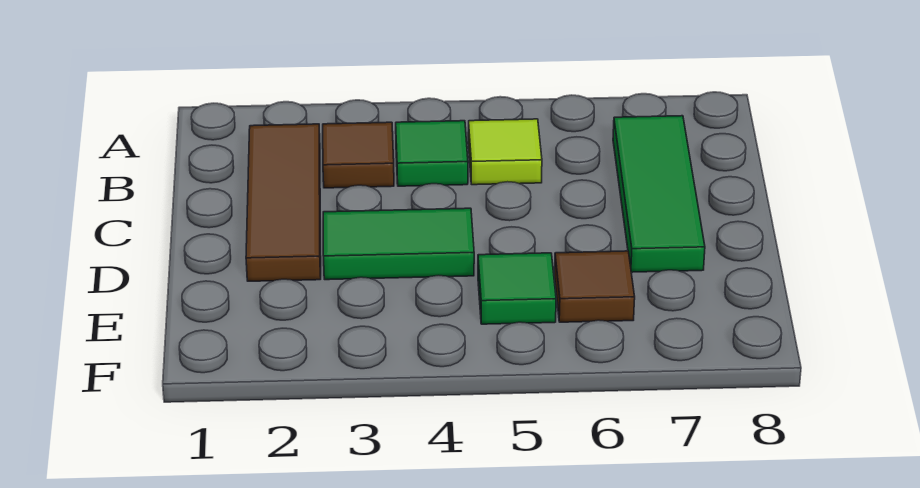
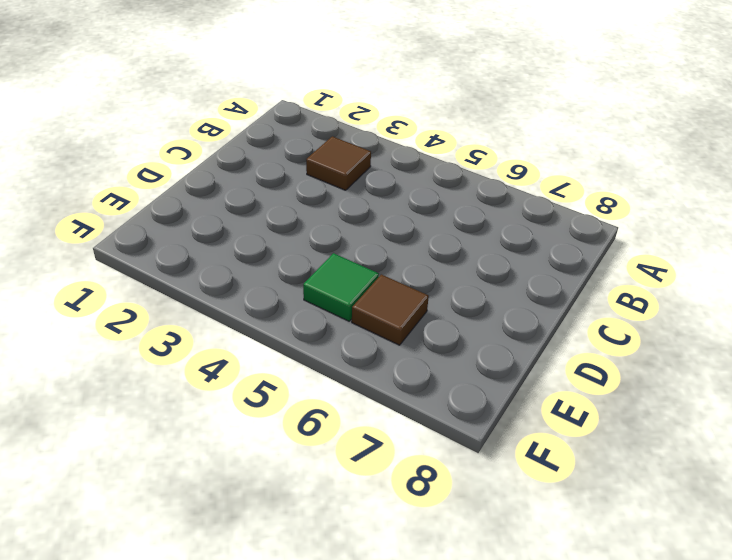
none -> brown 1x3 tile [246,124,321,281]
none -> green 1x1 tile [396,121,468,186]

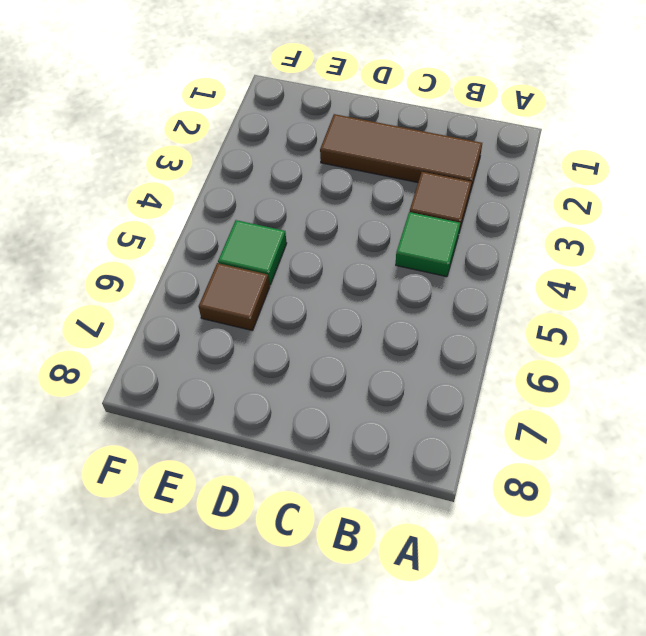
none -> lime 1x1 tile [468,119,542,185]
none -> green 1x3 tile [613,116,705,272]

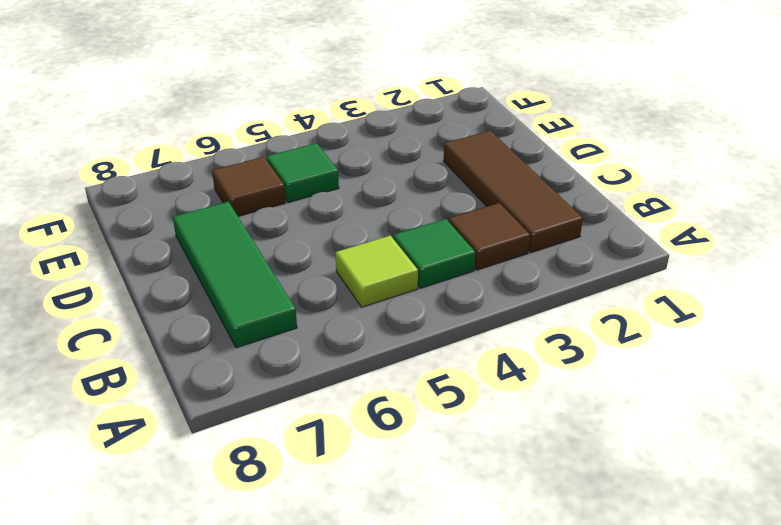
none -> green 1x2 tile [323,208,474,280]

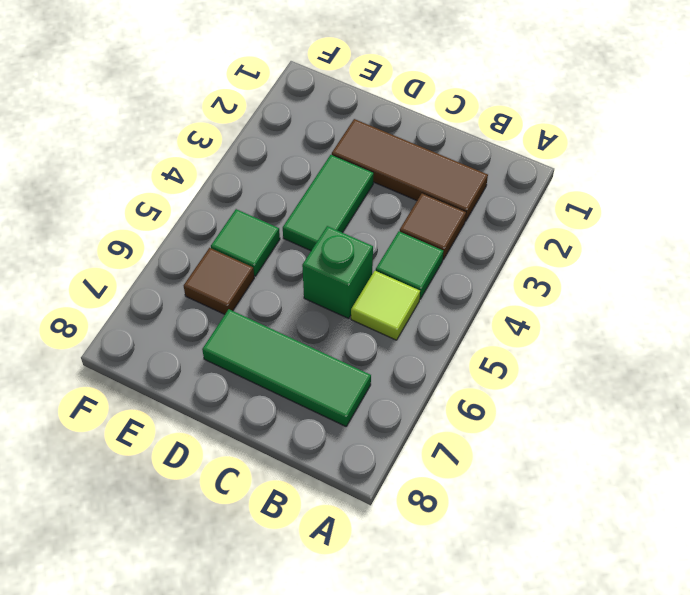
green 1x1 brick [302,226,373,318] -> none

